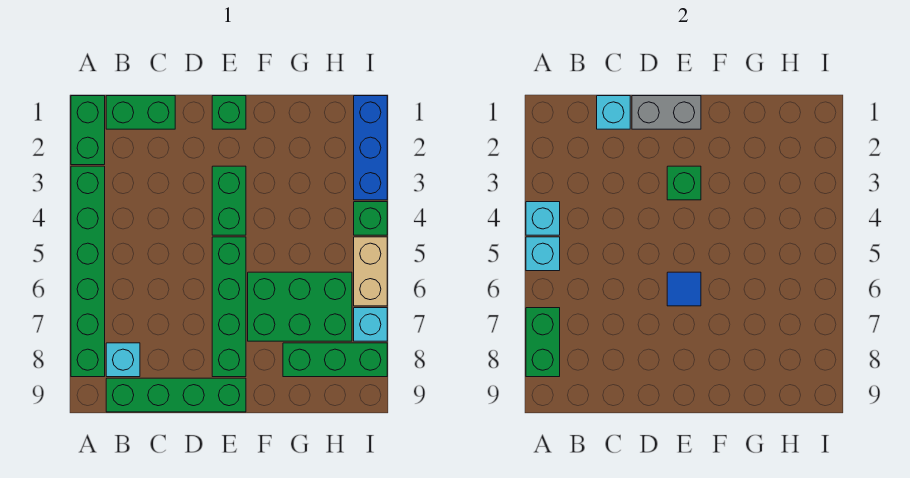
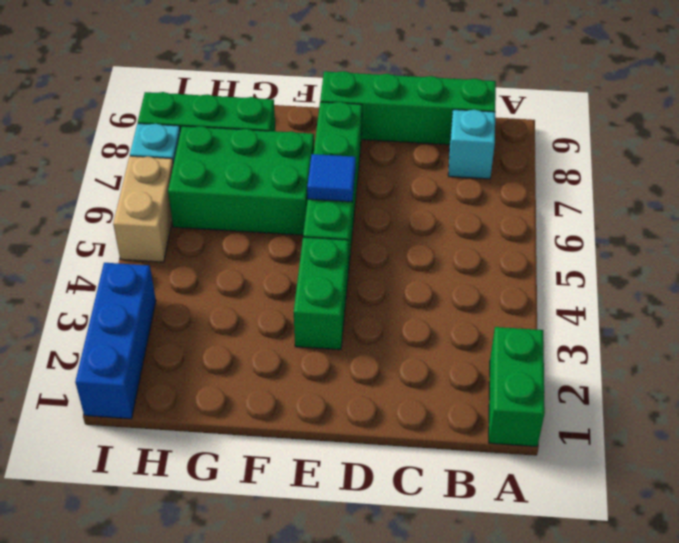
none -> green 1x6 brick [71,166,105,377]
none -> green 1x2 brick [106,96,175,129]
none -> green 1x1 brick [212,96,246,129]

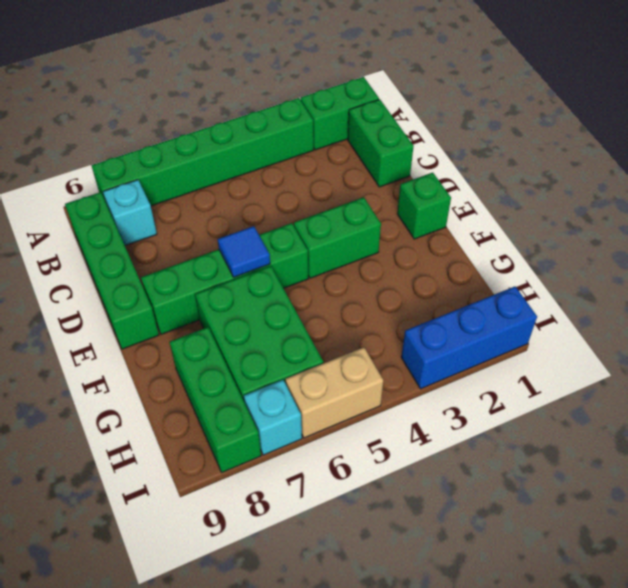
none -> green 1x1 brick [354,202,387,235]
none -> cyan 1x1 brick [526,202,560,235]
none -> cyan 1x1 brick [526,237,560,271]

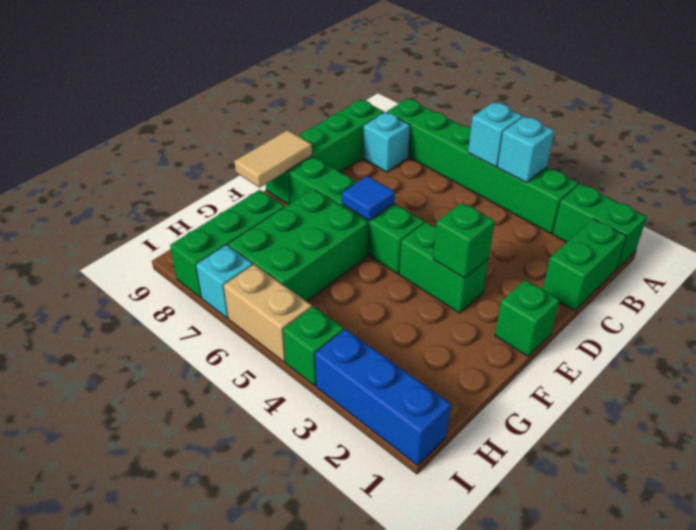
tan 1x2 tile [234,130,312,187] -> none
none -> green 1x2 brick [526,308,560,377]
none -> cyan 1x1 brick [597,96,630,129]
none -> grey 1x2 brick [632,96,701,129]

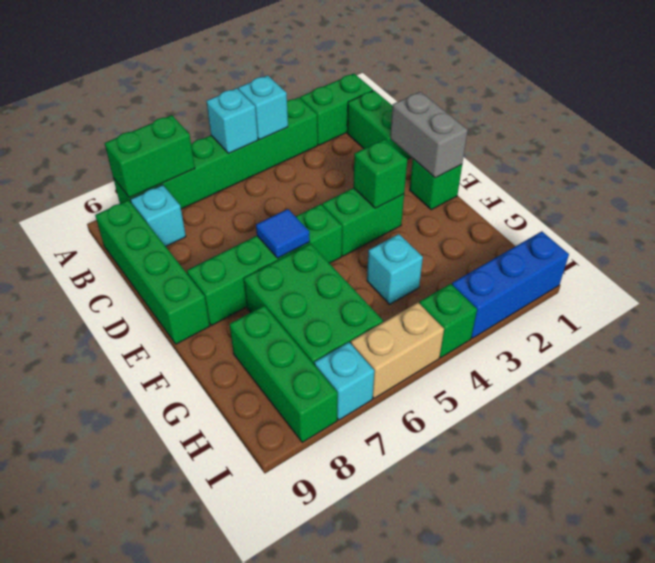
cyan 1x1 brick [367,234,423,304] -> cyan 1x1 brick moved to [597,96,630,129]

